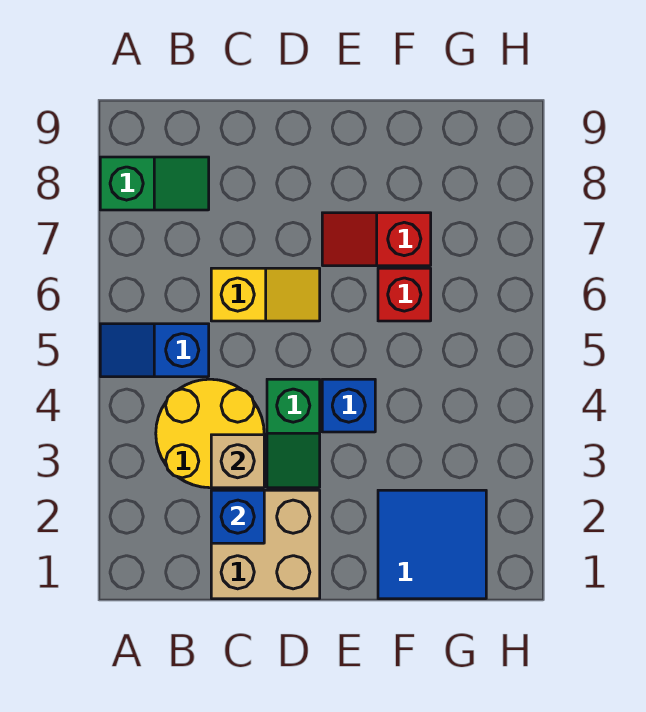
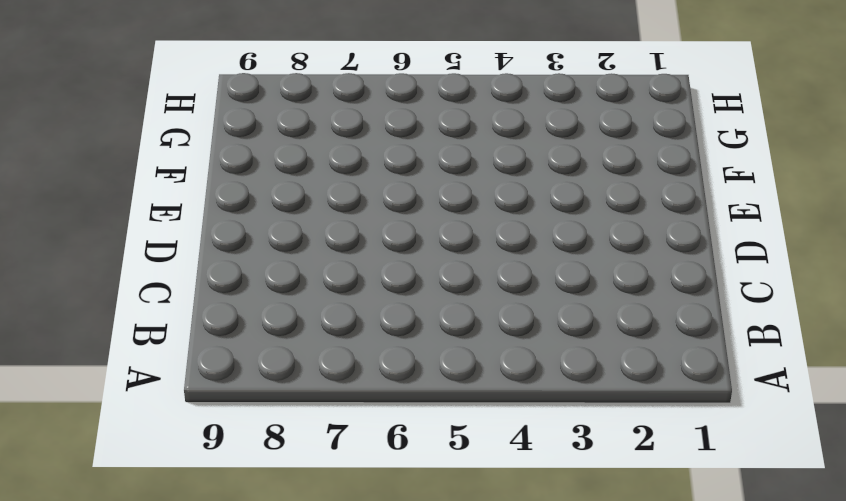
none -> blue 1x2 slope [100,324,209,377]
none -> green 1x2 slope [100,157,209,210]
none -> yellow 2x2 round brick [156,379,264,488]

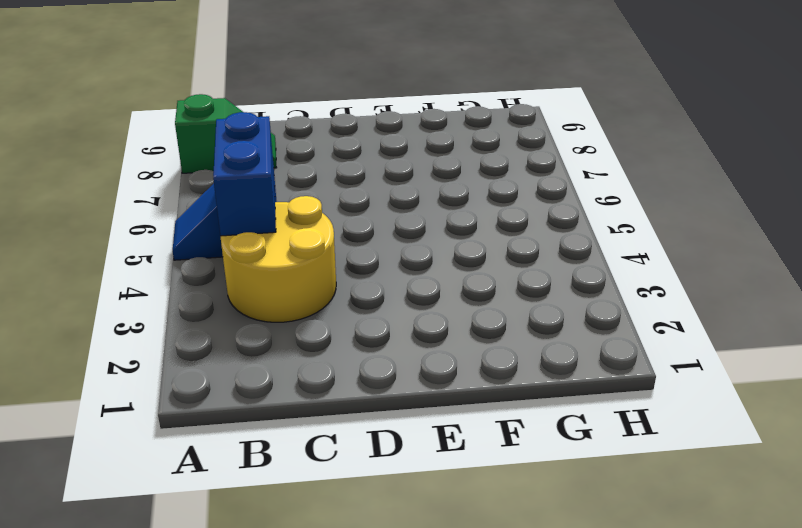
blue 1x2 brick [213,112,276,236] -> none
none -> tan 2x2 brick [211,490,320,599]
none -> yellow 1x2 slope [211,268,320,321]
none -> green 1x2 slope [267,379,320,488]

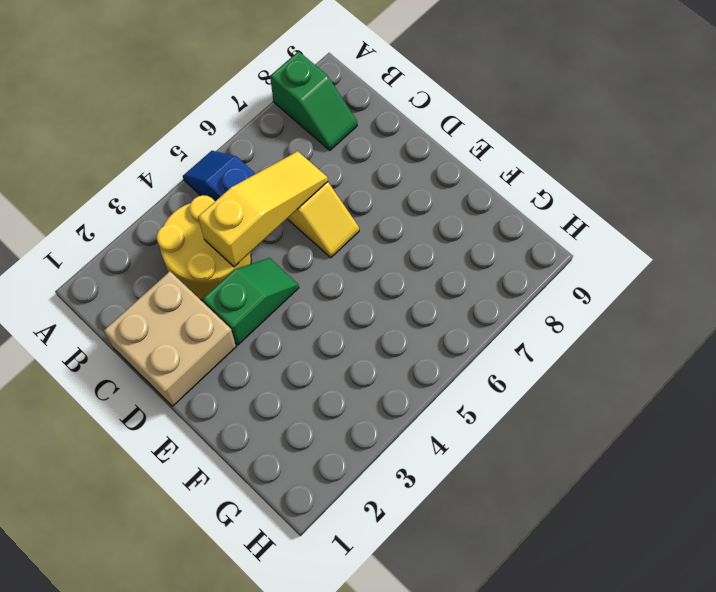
yellow 1x3 slope [198,151,328,267] -> none
green 1x2 slope [203,258,299,345] -> green 1x2 slope turned to [267,379,320,488]
none -> blue 1x1 brick [322,379,375,432]
none -> red 1x2 slope [322,213,431,266]
none -> blue 2x2 tile [378,490,486,599]

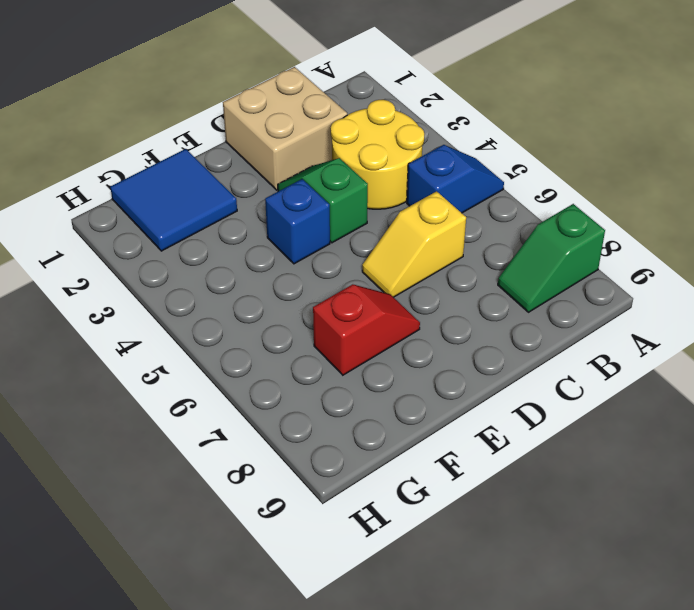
none -> red 1x1 brick [378,268,431,321]
none -> blue 1x1 brick [211,490,264,543]
none -> tan 1x1 brick [211,435,264,488]

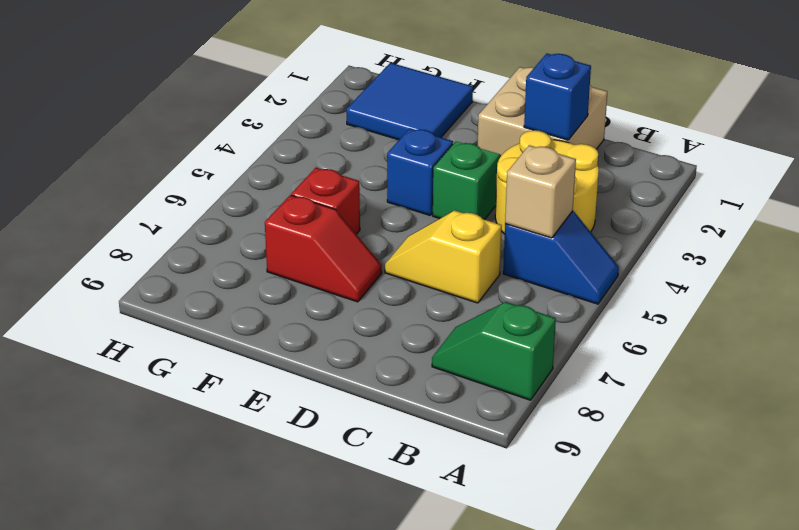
tan 1x1 brick [505,145,576,238] -> tan 1x1 brick moved to [211,435,264,488]

